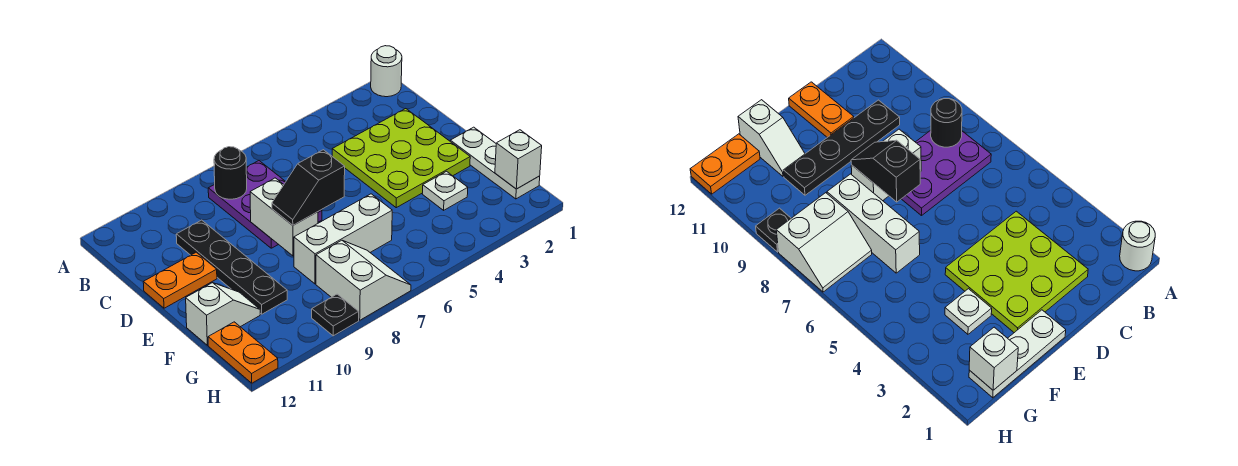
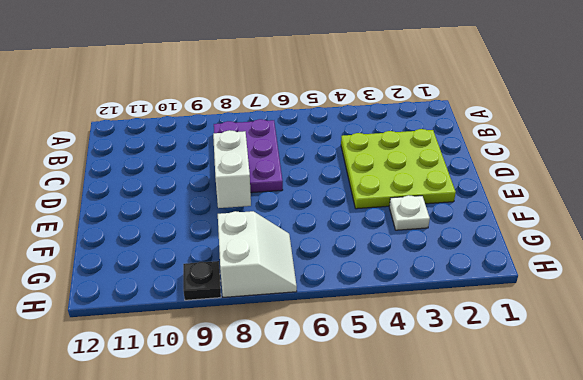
none -> white 1x1 round brick [371,46,402,97]
none -> black 1x4 plate [176,220,287,314]
none -> orange 1x2 plate [143,252,217,308]

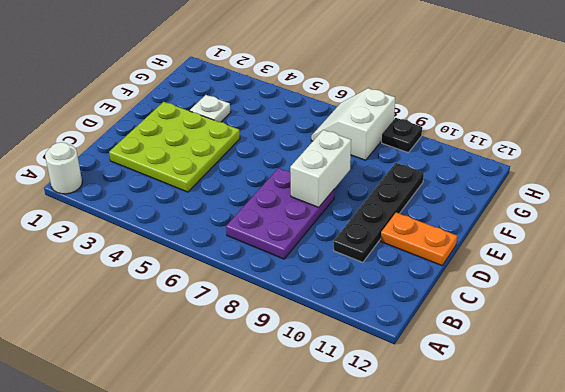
none -> white 1x3 plate [450,127,540,199]
none -> white 1x3 brick [294,194,392,284]
none -> white 1x2 slope [186,283,260,345]

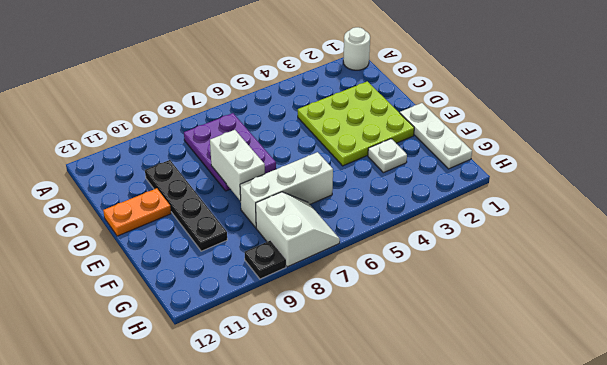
none -> white 1x2 slope [186,283,260,345]
none -> orange 1x2 plate [208,322,278,383]
none -> black 1x1 round brick [214,147,247,199]

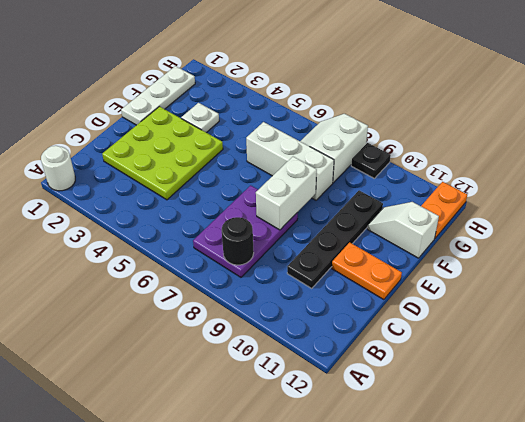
none -> white 1x1 brick [495,130,542,189]
none -> black 1x2 slope [272,150,345,225]

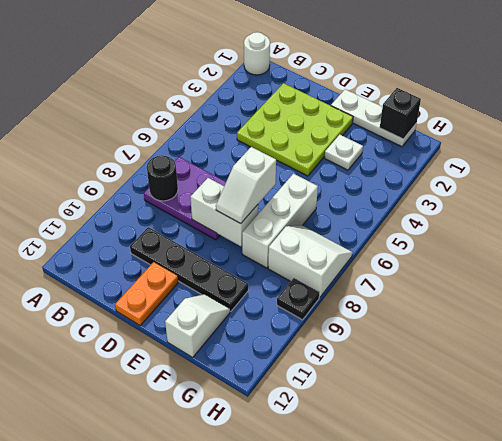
white 1x2 slope [216,147,276,224] -> black 1x2 slope [272,150,345,225]
black 1x1 brick [380,88,421,139] -> white 1x1 brick [495,130,542,189]
none -> orange 1x2 plate [208,322,278,383]

